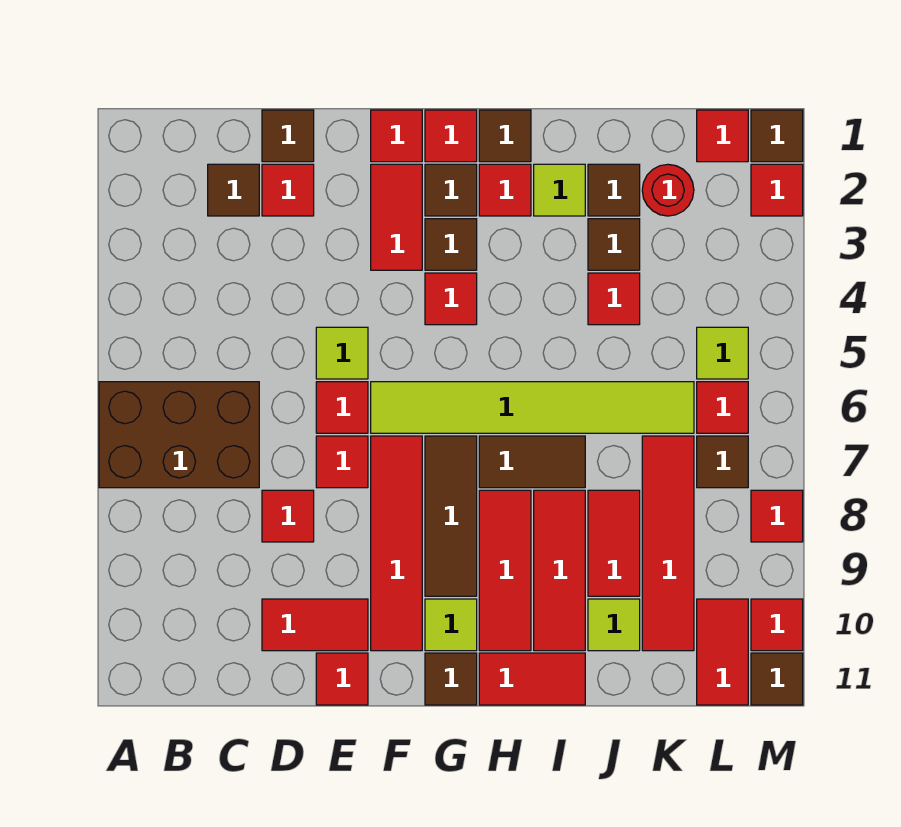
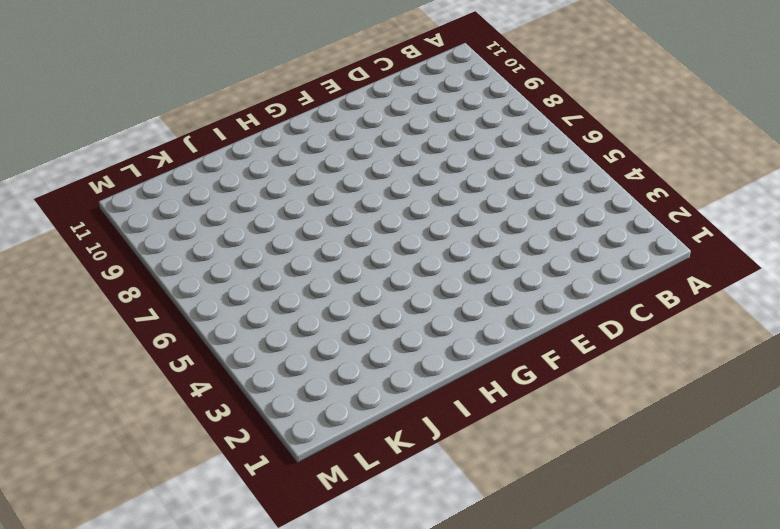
none -> brown 2x3 brick [99,382,259,488]
none -> brown 1x1 tile [208,164,259,216]
none -> brown 1x1 tile [262,110,314,162]
none -> red 1x1 tile [262,164,314,216]

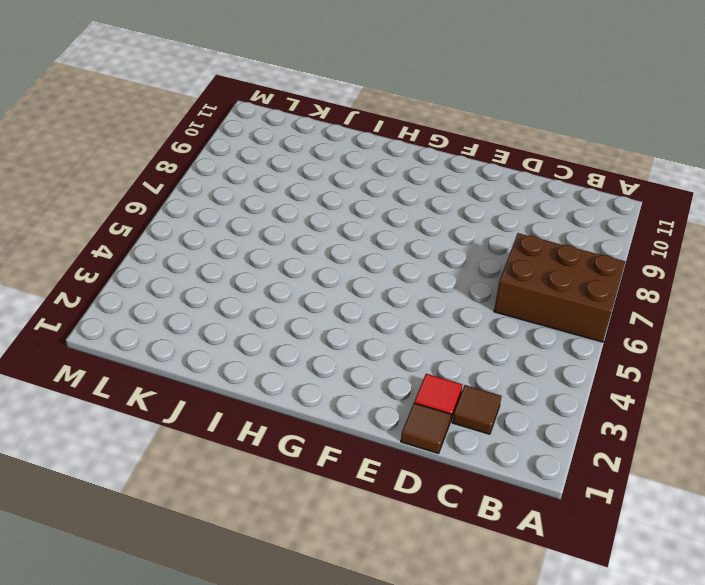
none -> red 1x1 tile [262,490,314,542]
none -> red 1x2 tile [262,599,368,651]
none -> lime 1x1 tile [316,327,368,379]
none -> red 1x1 tile [316,382,368,433]

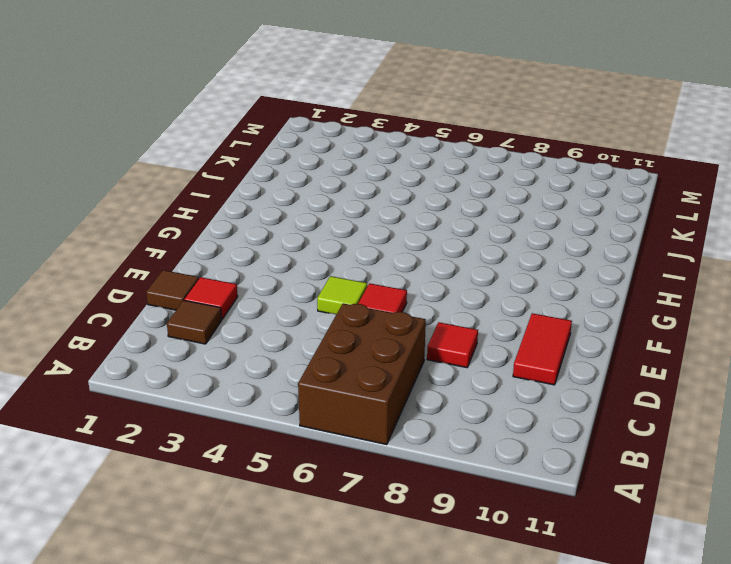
none -> red 1x1 tile [316,436,368,488]
none -> red 1x1 tile [316,653,368,705]
none -> red 1x1 tile [371,110,422,162]
none -> red 1x2 tile [371,164,422,270]

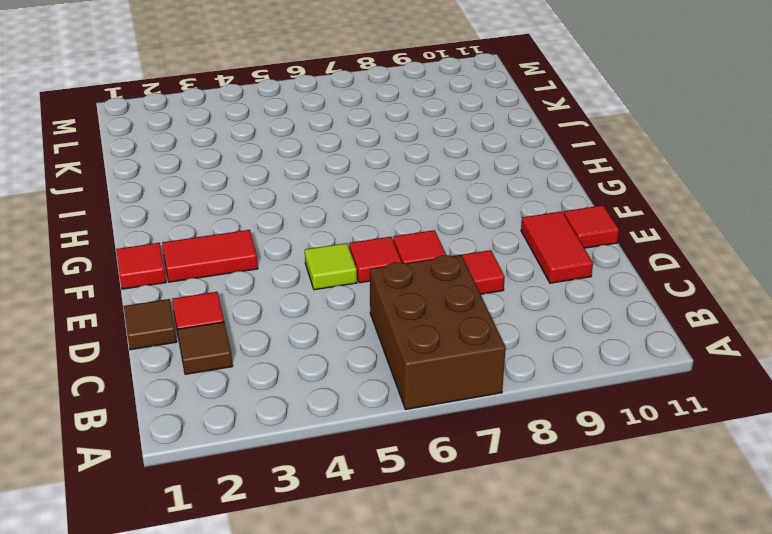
none -> lime 1x6 tile [371,382,694,433]
none -> red 1x4 tile [371,436,422,651]
none -> red 1x1 tile [425,110,477,162]
none -> brown 1x1 tile [425,164,477,216]

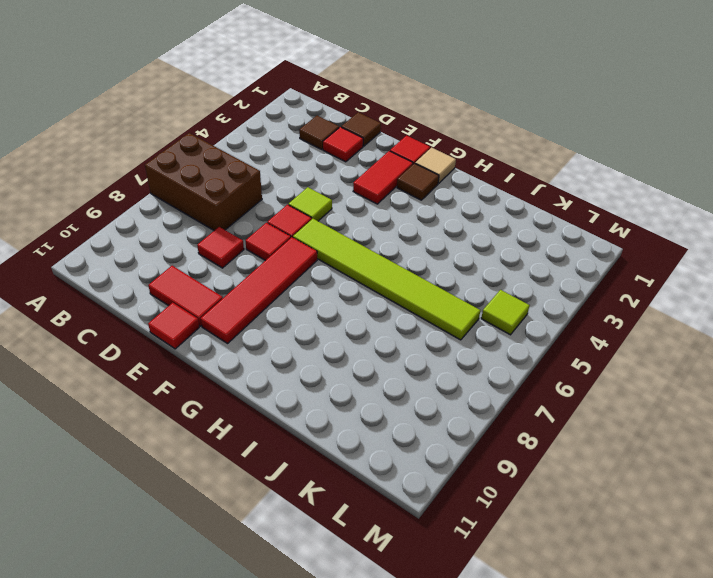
tan 1x1 tile [415,148,456,183] -> red 1x1 tile [425,110,477,162]
none -> brown 1x1 tile [425,219,477,270]
none -> red 1x1 tile [425,273,477,325]
none -> brown 1x3 tile [425,436,477,596]
none -> lime 1x1 tile [425,599,477,651]

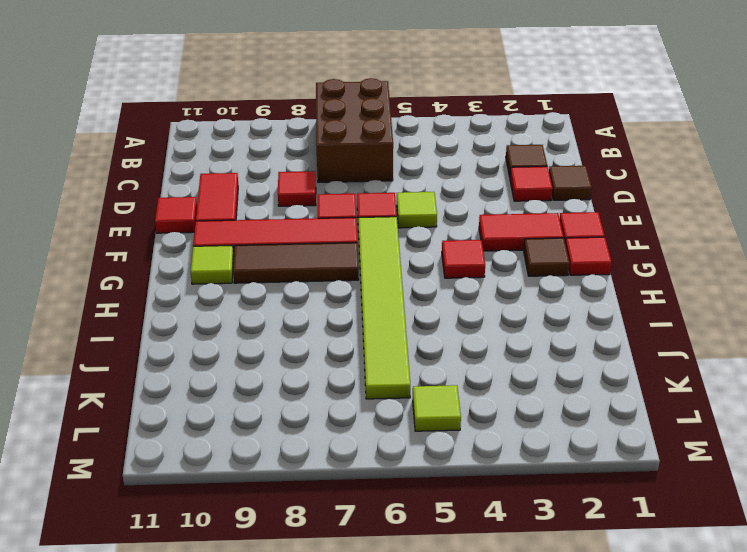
none -> brown 1x1 tile [425,219,477,270]
none -> brown 1x1 tile [425,653,477,705]
none -> brown 1x1 tile [479,110,531,162]
none -> red 1x1 tile [479,164,531,216]

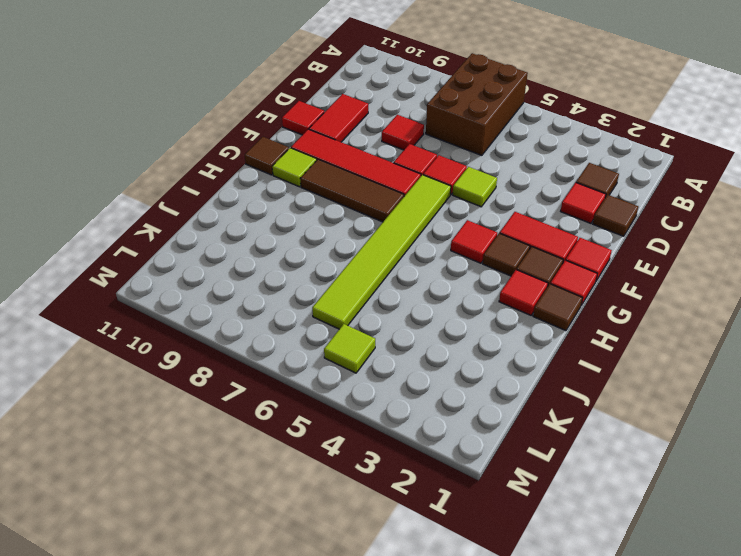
none -> brown 1x2 tile [479,436,585,488]
none -> red 1x3 tile [479,490,531,651]
none -> red 1x2 tile [479,653,585,705]
none -> lime 1x1 tile [534,164,585,216]

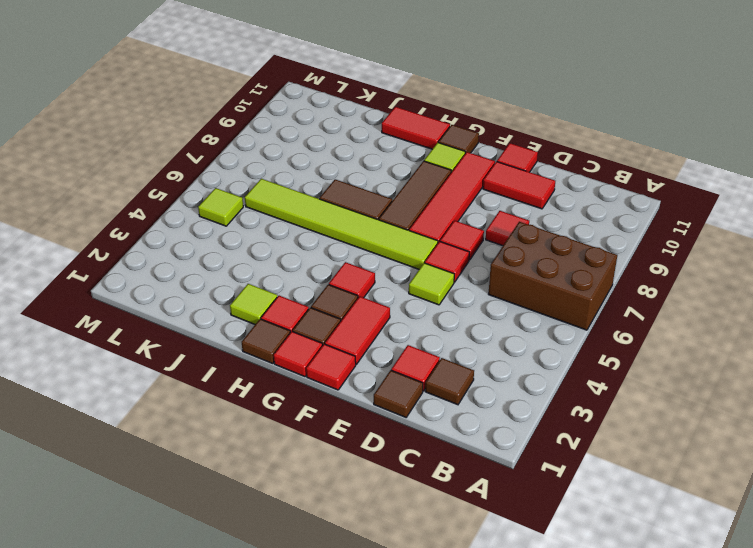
none -> red 1x3 tile [479,490,531,651]
none -> red 1x3 tile [534,490,585,651]
none -> brown 1x1 tile [588,164,640,216]
none -> brown 1x1 tile [588,219,640,270]

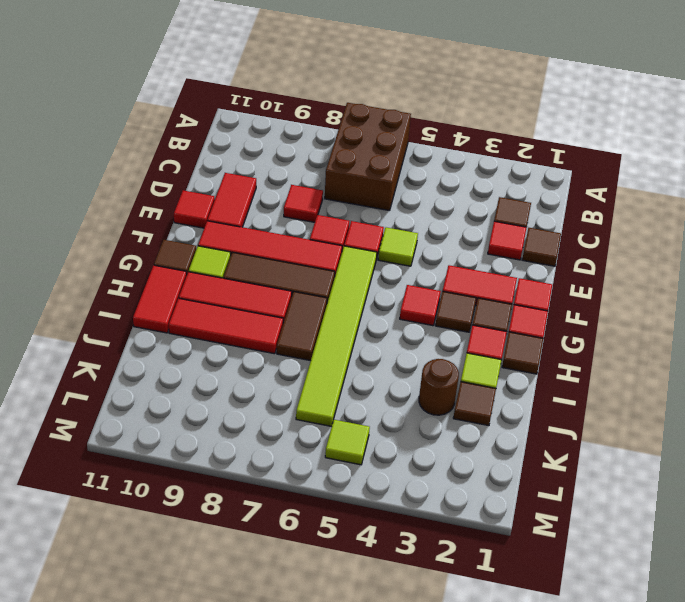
brown 1x1 round brick [419,359,459,415] -> brown 1x1 tile [588,219,640,270]
none -> red 1x1 tile [588,273,640,325]
none -> red 1x2 tile [588,490,640,596]
none -> lime 1x1 tile [588,599,640,651]
none -> red 1x1 round brick [642,164,694,216]

